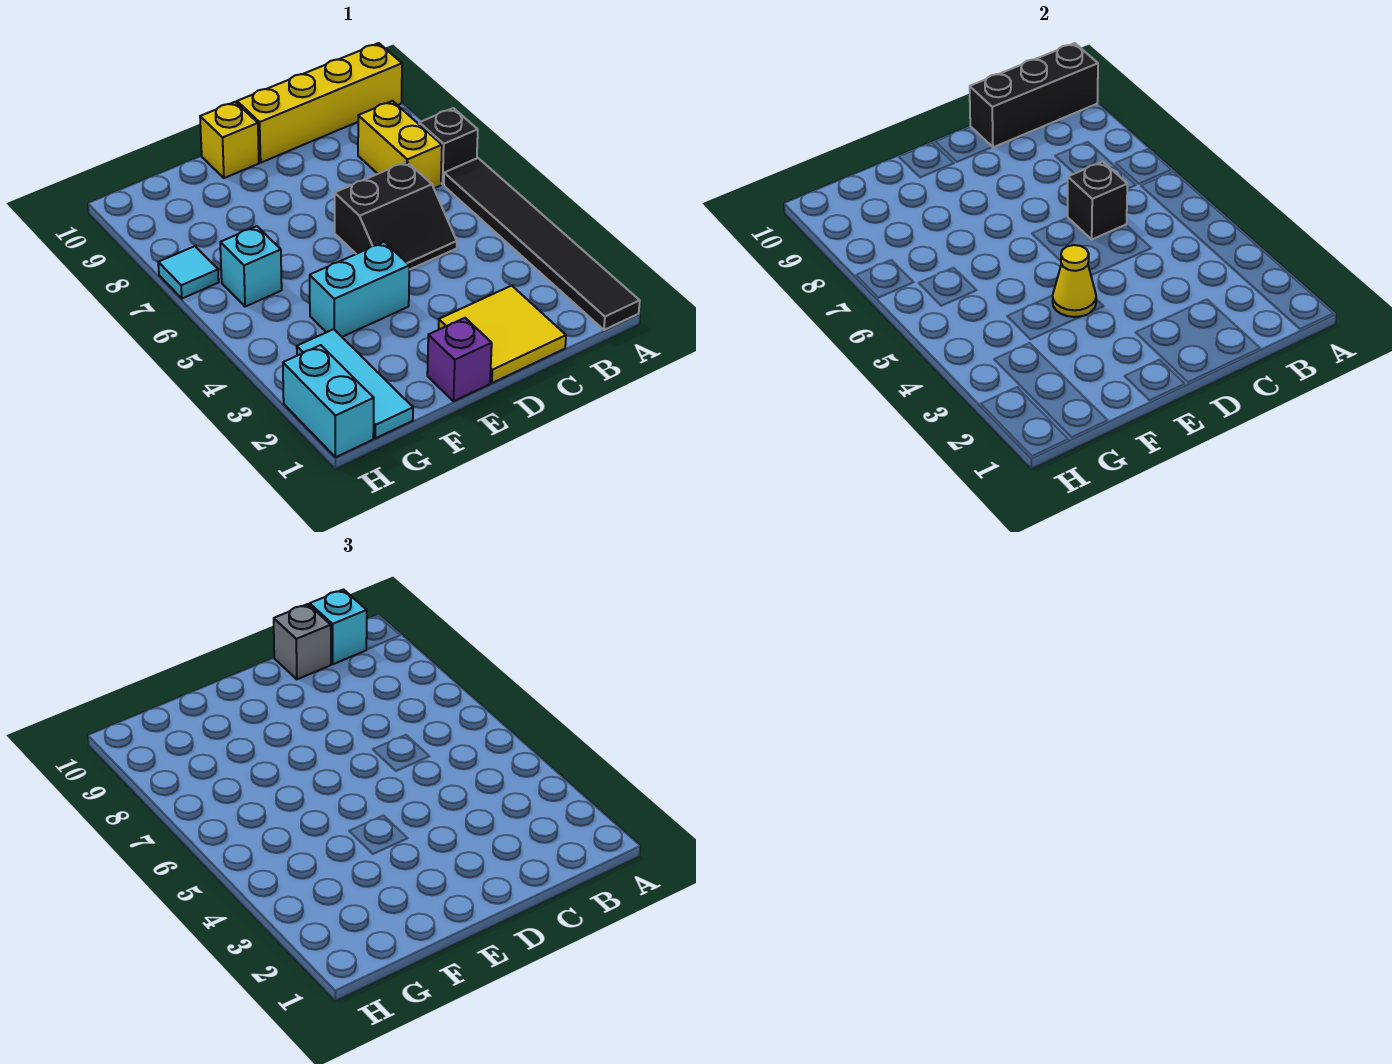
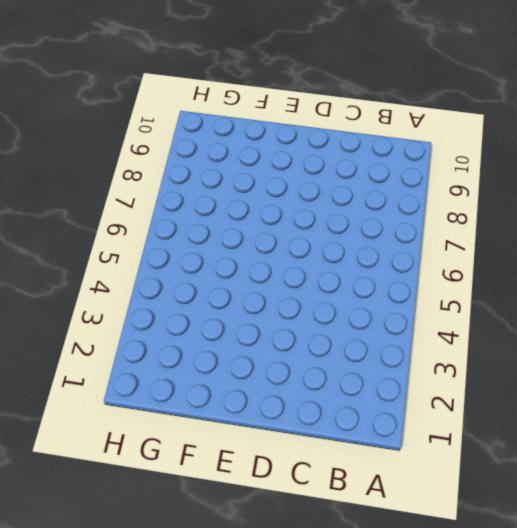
none -> black 1x6 tile [444,158,640,330]
none -> black 1x1 brick [419,108,478,184]
none -> yellow 1x4 brick [237,43,402,163]

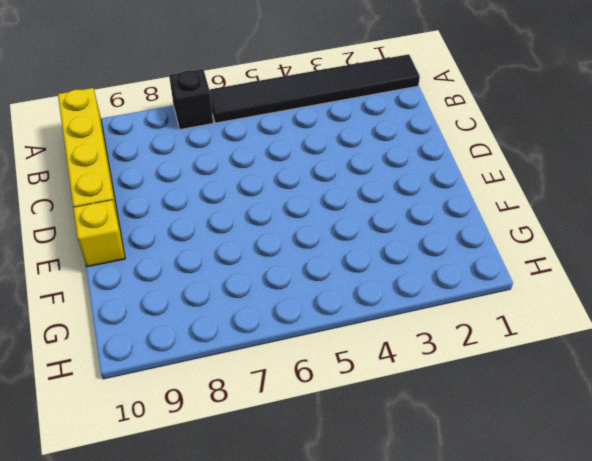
none -> yellow 1x2 brick [358,101,442,188]
none -> yellow 2x2 tile [439,286,566,383]
none -> black 2x2 slope [335,162,457,270]

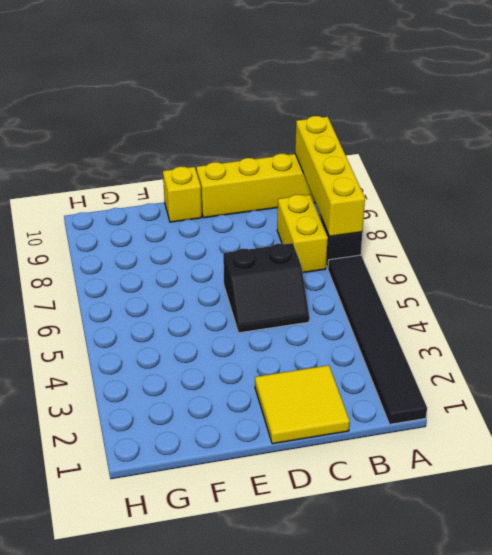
yellow 1x4 brick [295,116,365,236] -> black 1x3 brick [970,43,1098,147]
none -> purple 1x1 brick [427,318,492,401]
none -> cyan 1x2 brick [310,242,409,337]
none -> cyan 1x3 tile [297,329,413,438]

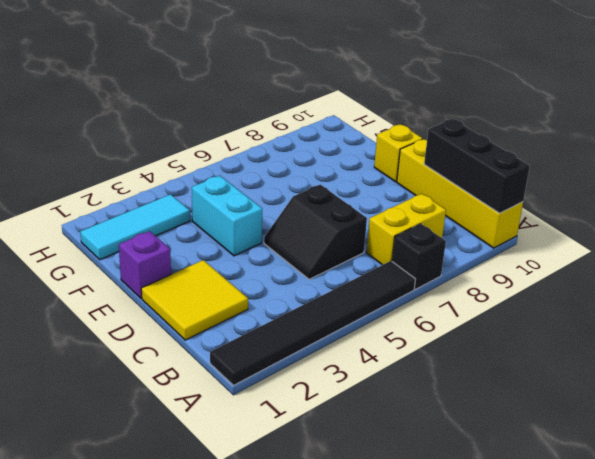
none -> cyan 1x1 brick [220,226,282,307]
none -> cyan 1x2 brick [283,345,374,457]
none -> cyan 1x1 tile [158,246,219,298]

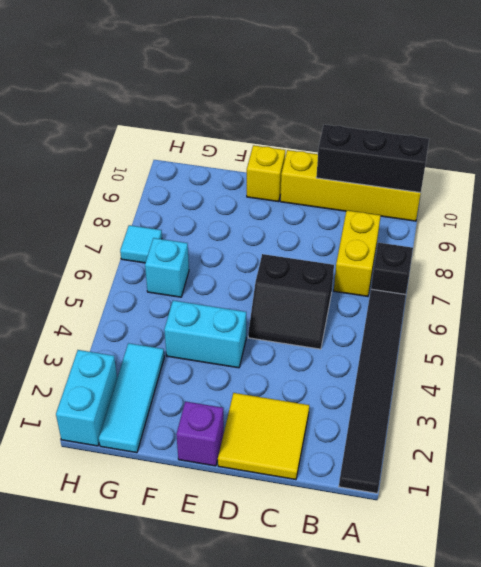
none -> black 1x1 brick [1068,162,1127,239]
none -> yellow 1x1 cone [1053,245,1096,317]
none -> cyan 1x1 brick [310,590,367,664]

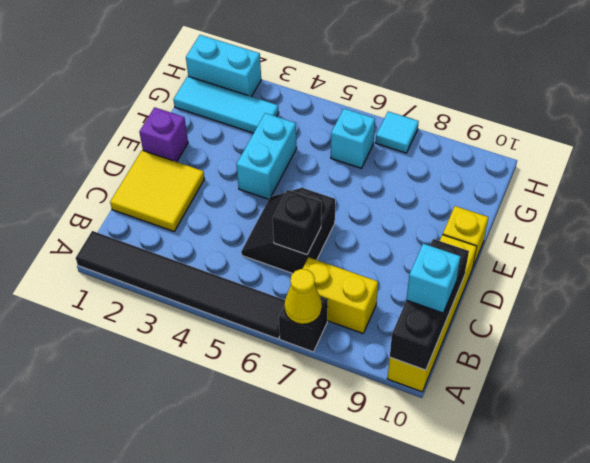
yellow 1x1 cone [284,269,322,324] -> yellow 1x1 cone moved to [1053,245,1096,317]
none -> grey 1x1 brick [274,604,331,679]

